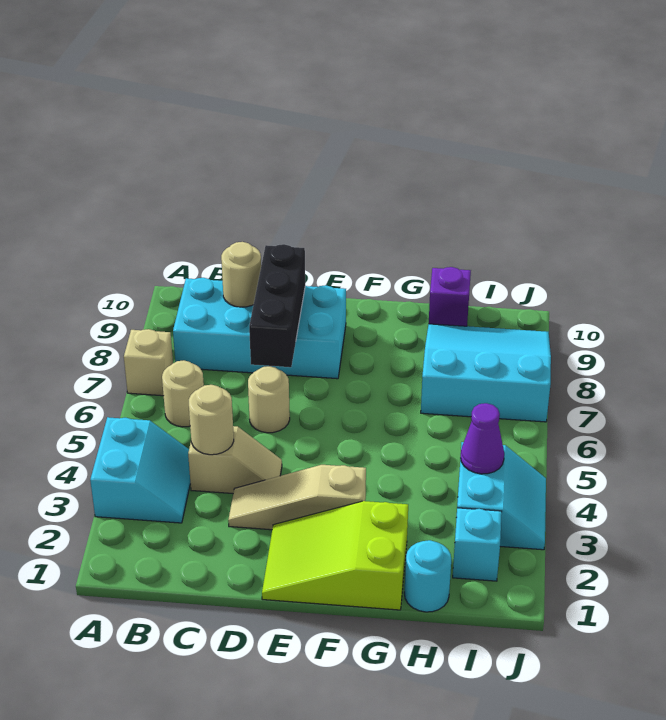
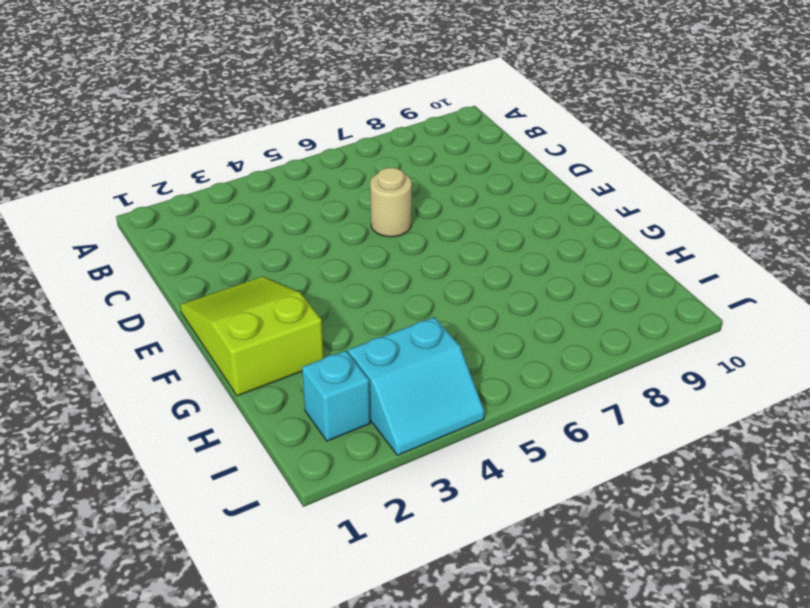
none -> cyan 2x2 slope [90,417,190,523]
none -> tan 1x1 brick [124,329,173,396]
none -> tan 1x1 round brick [162,360,204,427]

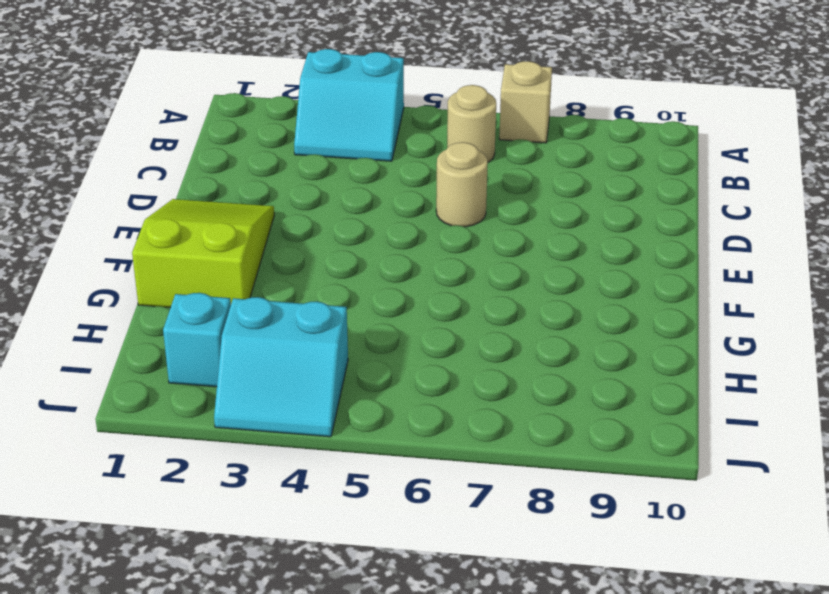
none -> cyan 2x4 brick [173,278,346,379]
none -> tan 1x2 slope [188,426,282,493]
none -> tan 1x3 slope [228,465,366,530]

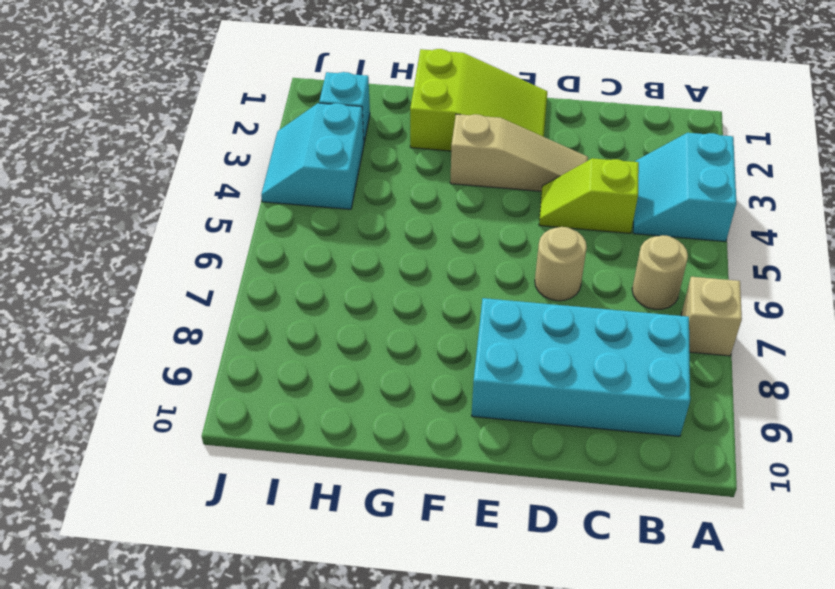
lime 1x2 slope [539,158,639,233] -> tan 1x2 slope [188,426,282,493]
none -> cyan 1x1 round brick [404,540,451,612]
none -> cyan 3x3 slope [421,324,551,422]
none -> purple 1x1 brick [429,267,471,326]

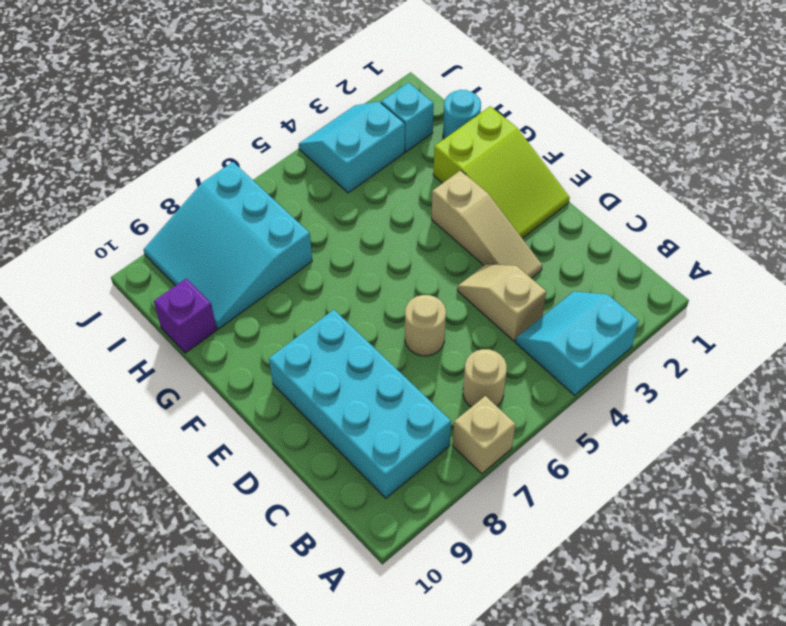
none -> tan 1x1 round brick [189,385,234,455]
none -> tan 1x1 round brick [221,242,261,307]
none -> black 1x3 brick [249,244,305,367]

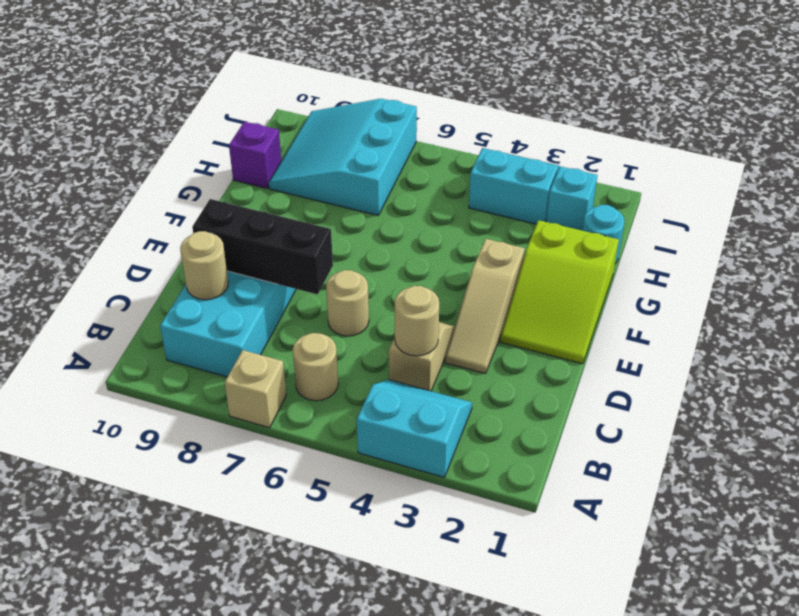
none -> purple 1x1 cone [461,403,504,474]

